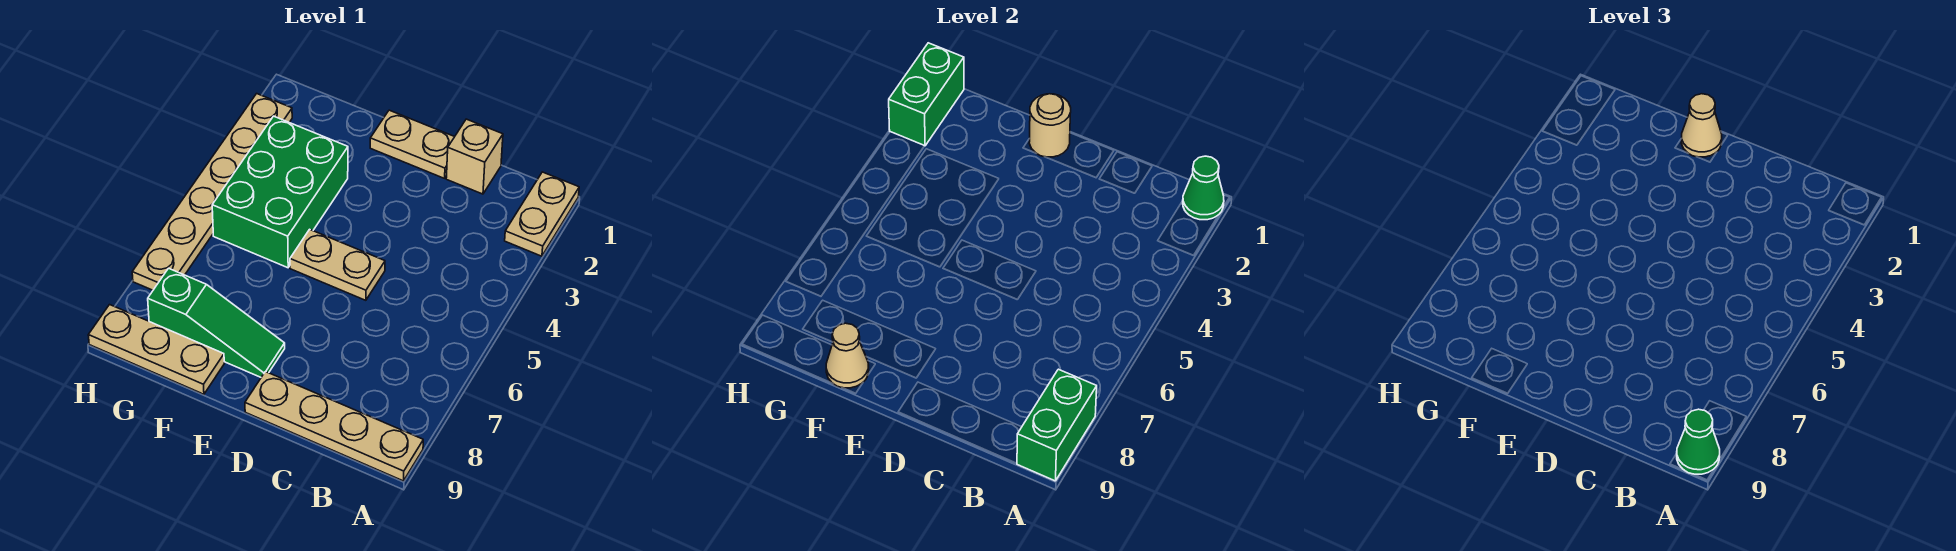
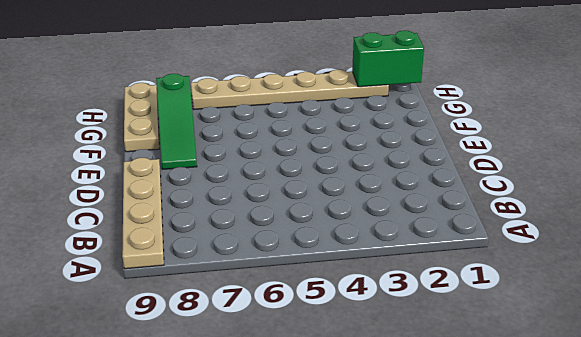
none -> tan 1x2 plate [505,172,579,256]
none -> tan 1x1 brick [446,119,503,194]
none -> tan 1x2 plate [370,110,454,178]

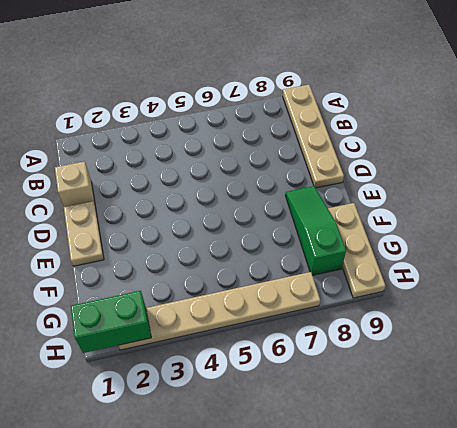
none -> tan 1x2 plate [505,172,579,256]
none -> tan 1x2 plate [290,229,385,300]
none -> green 2x3 brick [212,116,348,268]

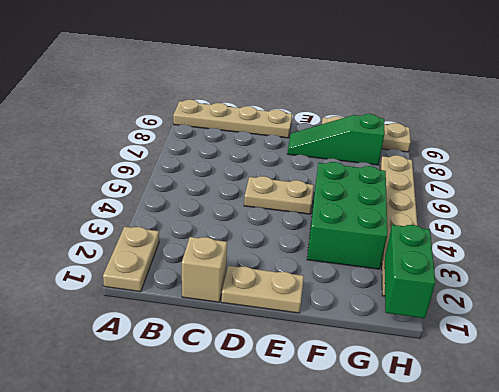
none -> green 1x1 cone [1183,156,1224,220]
none -> green 1x2 brick [1017,369,1097,481]
none -> tan 1x1 round brick [1029,94,1071,157]

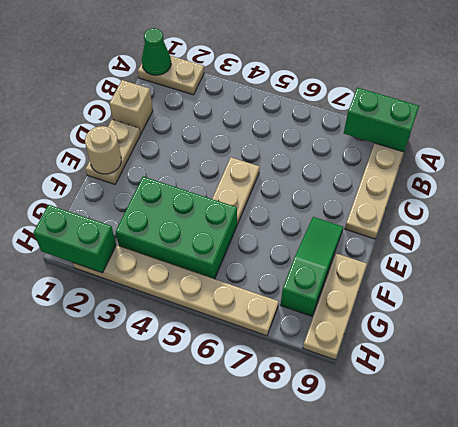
none -> tan 1x1 cone [826,323,869,388]
none -> green 1x1 cone [1677,409,1720,475]
none -> tan 1x1 cone [1681,94,1722,157]

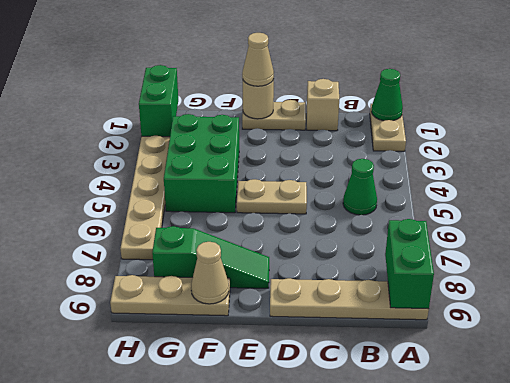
green 1x1 cone [343,159,377,215] -> green 1x1 cone moved to [1677,409,1720,475]

